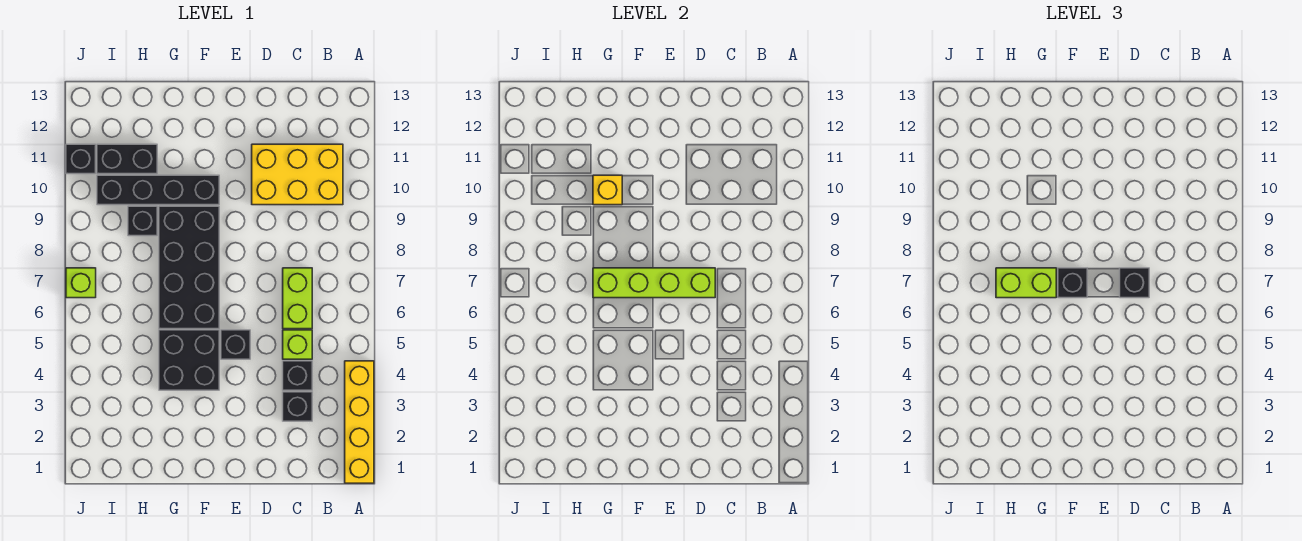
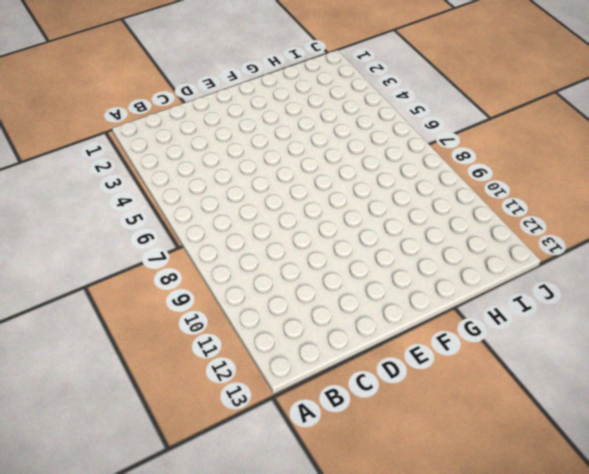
none -> yellow 1x4 brick [345,361,374,483]
none -> yellow 2x3 brick [252,144,343,205]
none -> black 1x1 brick [283,392,312,421]

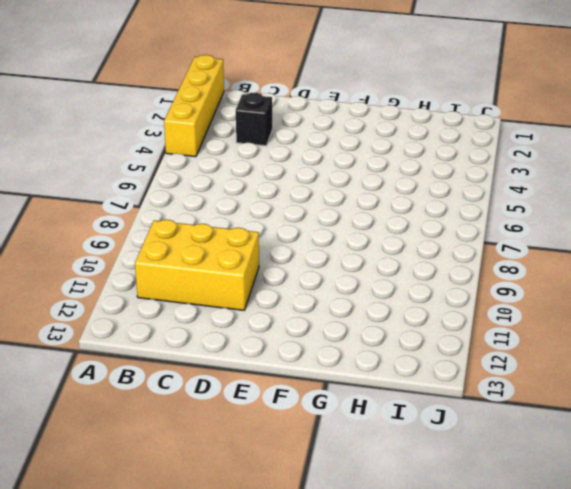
none -> black 1x1 brick [283,361,312,390]
none -> lime 1x1 brick [283,330,312,359]
none -> lime 1x2 brick [283,268,312,329]

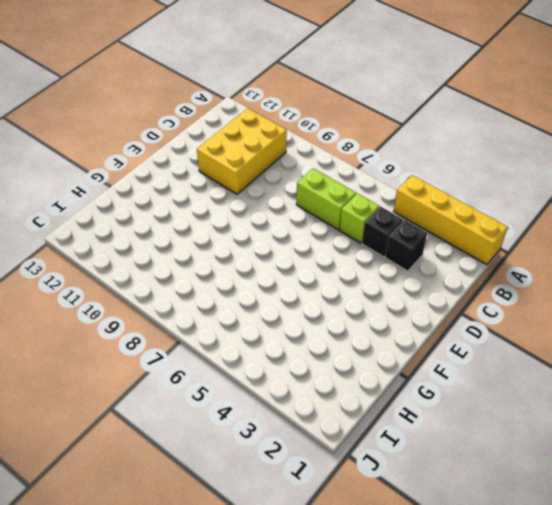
none -> black 1x1 brick [221,330,250,359]
none -> black 2x2 brick [159,330,219,390]
none -> black 2x4 brick [159,206,219,329]

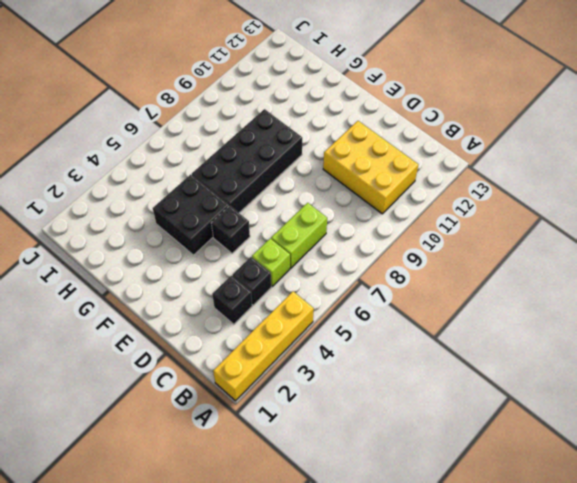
none -> black 1x4 brick [97,175,219,205]
none -> black 1x1 brick [128,206,157,236]
none -> black 1x2 brick [97,144,157,174]

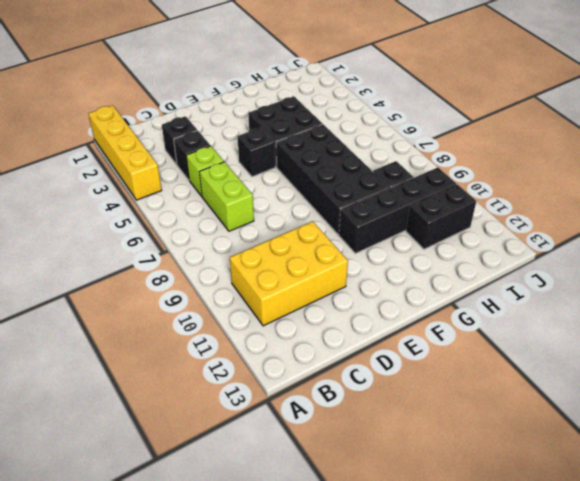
none -> lime 1x1 brick [66,268,96,298]
none -> black 1x1 brick [66,144,96,174]
none -> lime 1x4 brick [593,268,715,298]

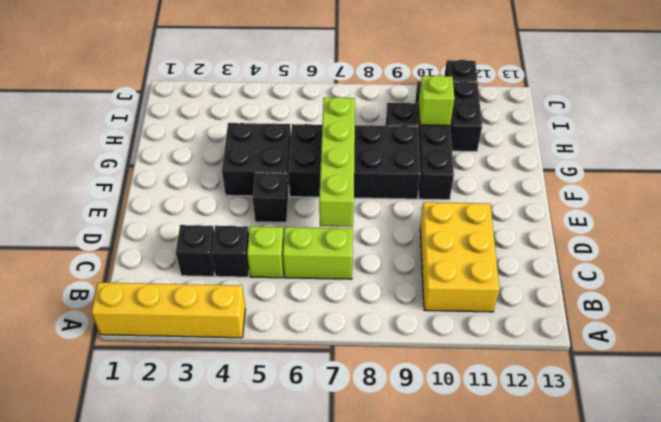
lime 1x1 brick [419,75,454,126] -> lime 1x1 brick moved to [66,268,96,298]
none -> yellow 1x1 brick [593,175,622,205]
none -> black 1x1 brick [1120,268,1149,298]
none -> black 1x1 brick [1058,268,1087,298]

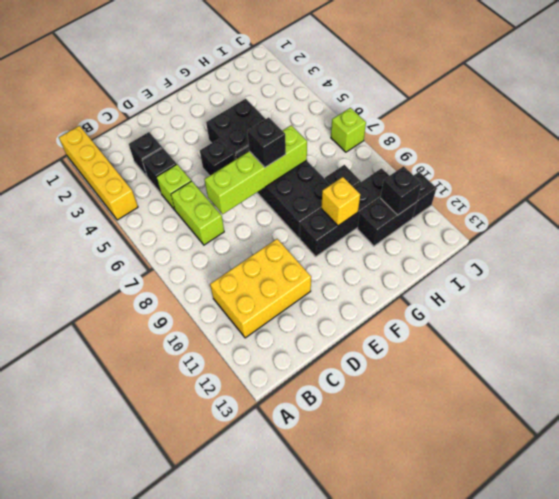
black 1x1 brick [380,166,422,215] -> black 1x1 brick moved to [1120,268,1149,298]
none -> lime 1x2 brick [996,268,1056,298]

